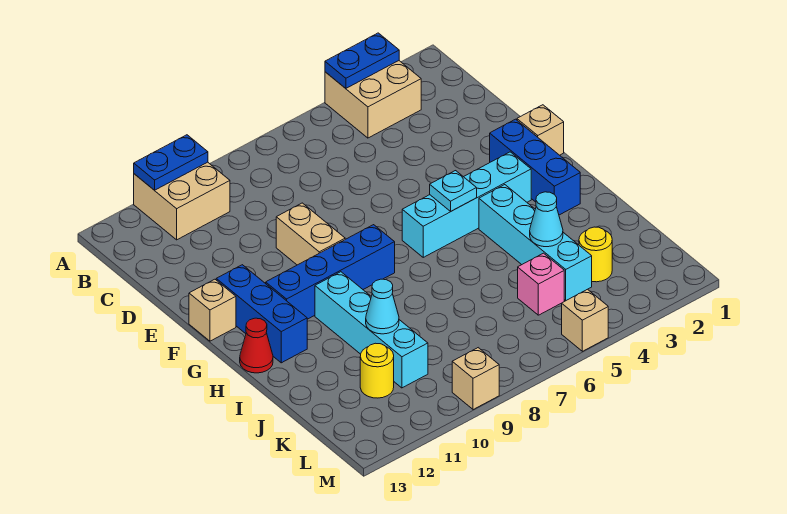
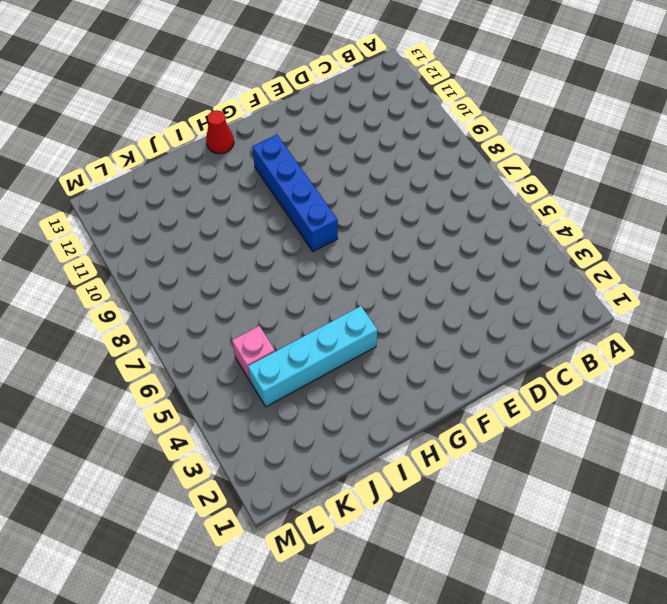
none -> tan 2x2 brick [325,61,421,138]
none -> tan 2x2 brick [134,162,230,240]
none -> tan 1x2 brick [276,203,345,265]

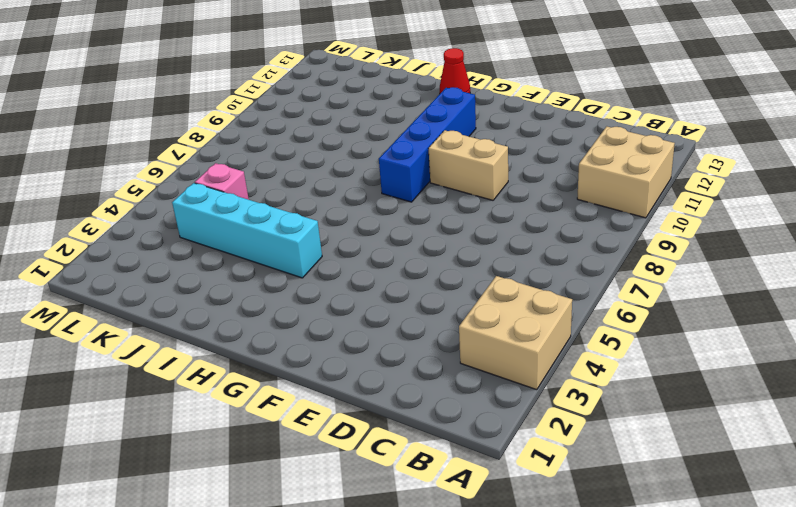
none -> tan 1x1 brick [517,105,564,155]
none -> blue 1x3 brick [490,119,580,215]
none -> blue 1x3 brick [216,265,307,363]

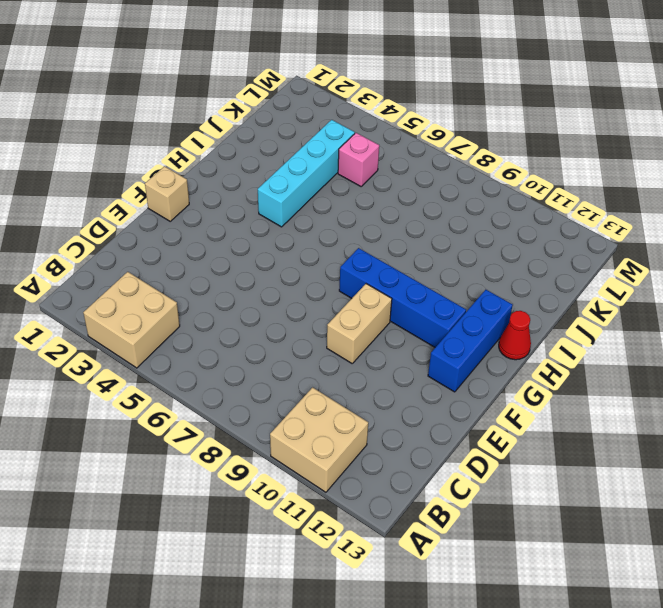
none -> blue 1x3 brick [490,119,580,215]
none -> tan 1x1 brick [189,279,236,341]
none -> cyan 1x4 brick [402,152,531,257]

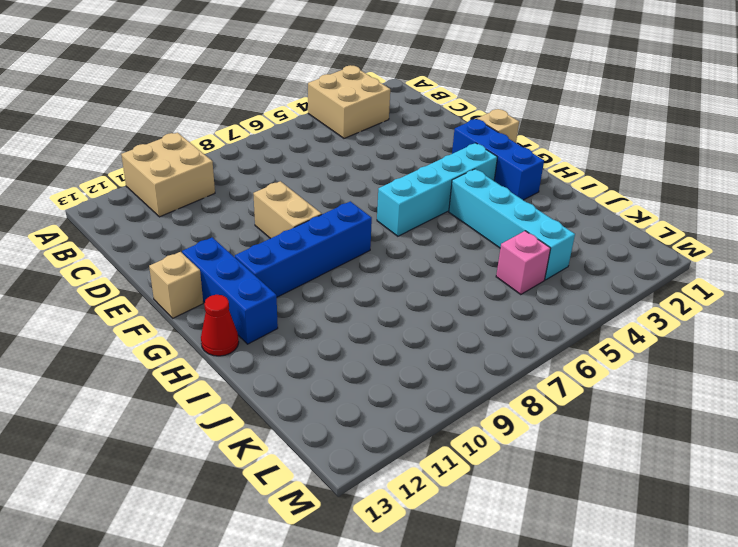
none -> cyan 1x4 brick [315,272,428,388]
none -> yellow 1x1 round brick [579,227,612,282]
none -> yellow 1x1 round brick [360,343,394,398]

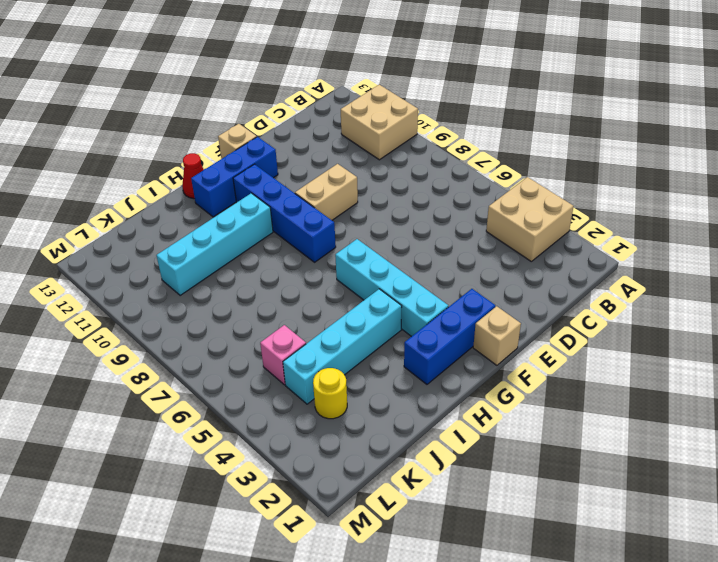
none -> yellow 1x1 round brick [360,343,394,398]
none -> tan 1x1 brick [562,289,608,351]
none -> tan 1x1 brick [452,348,499,410]

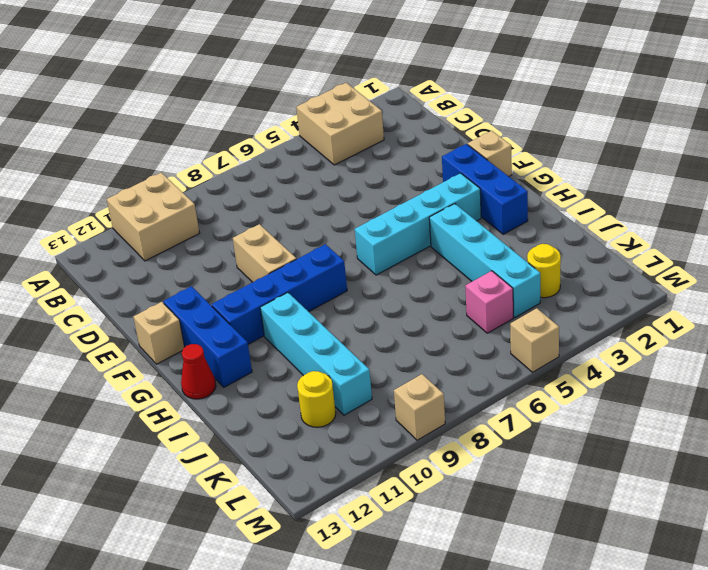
none -> blue 1x2 plate [325,33,399,88]
none -> blue 1x2 plate [134,135,208,190]
none -> cyan 1x1 plate [430,171,477,211]

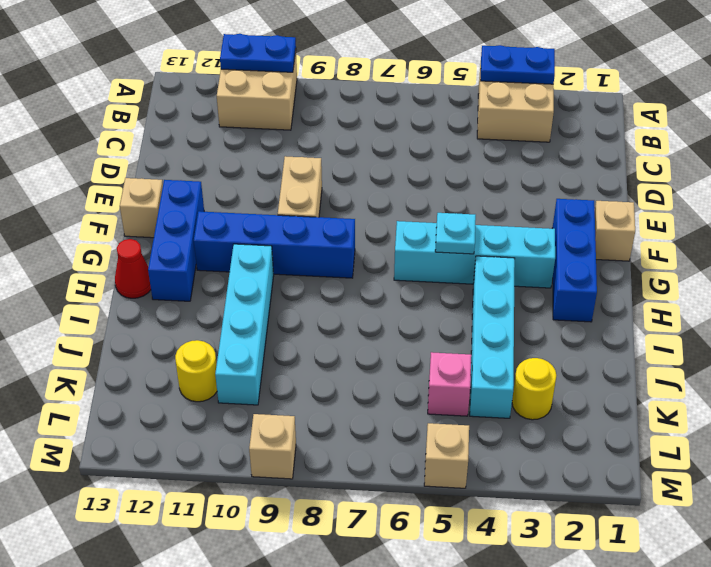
none -> cyan 1x1 cone [530,192,563,247]
none -> cyan 1x1 cone [366,279,399,334]

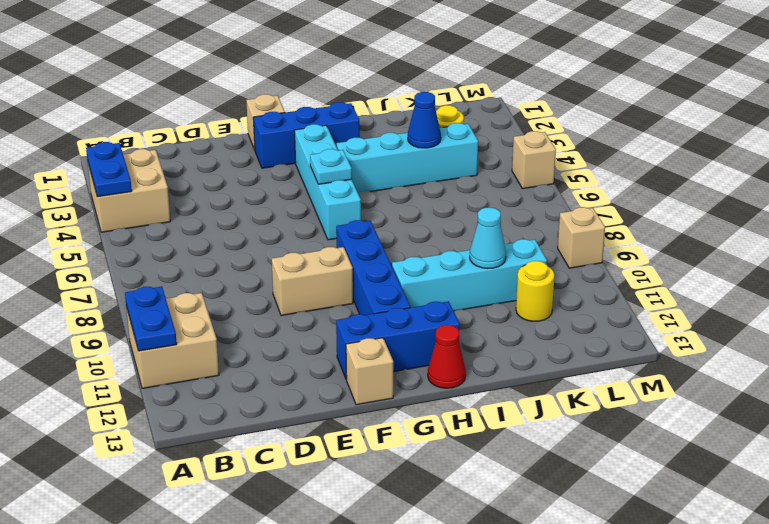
blue 1x1 cone [408,92,441,148] -> cyan 1x1 cone [530,192,563,247]
none -> pink 1x1 brick [518,253,564,315]

